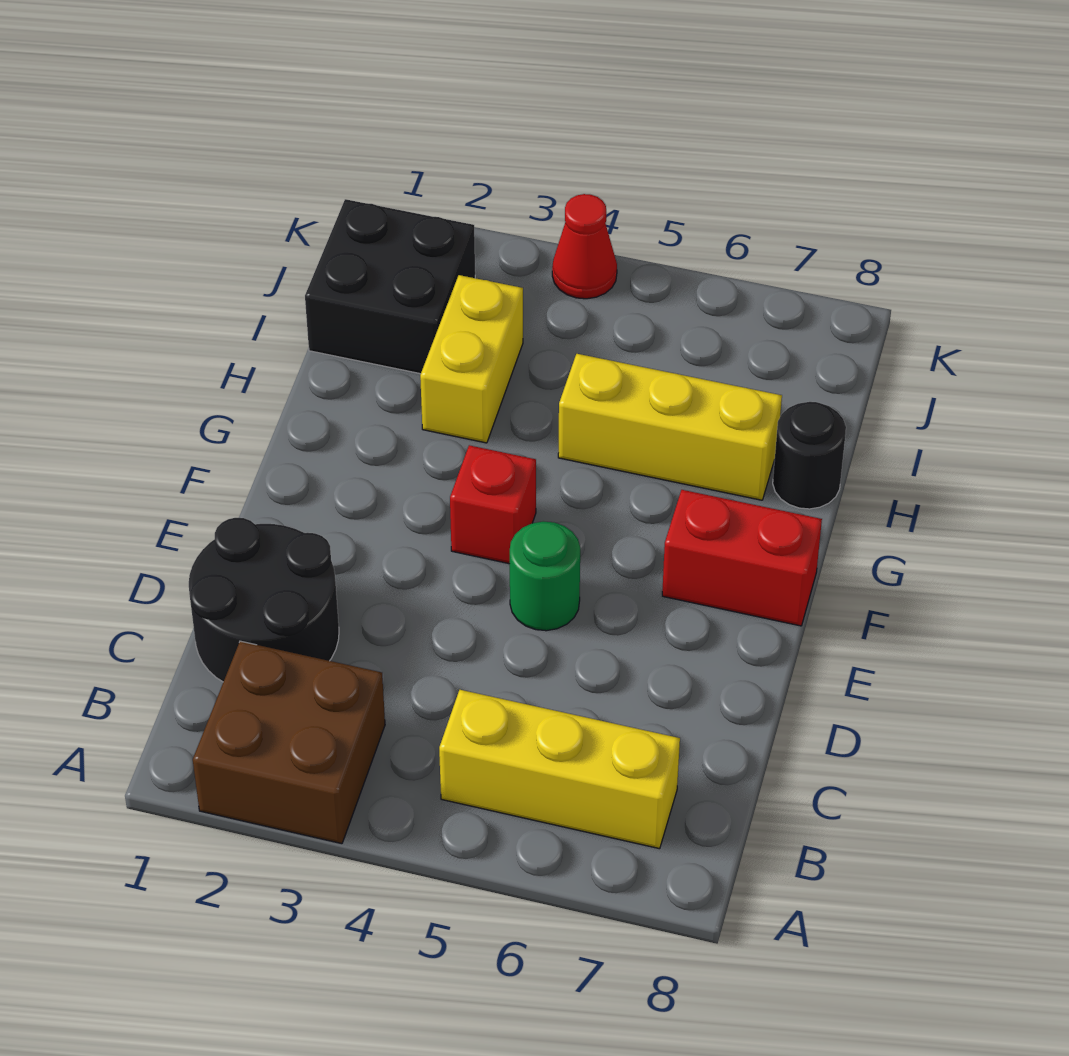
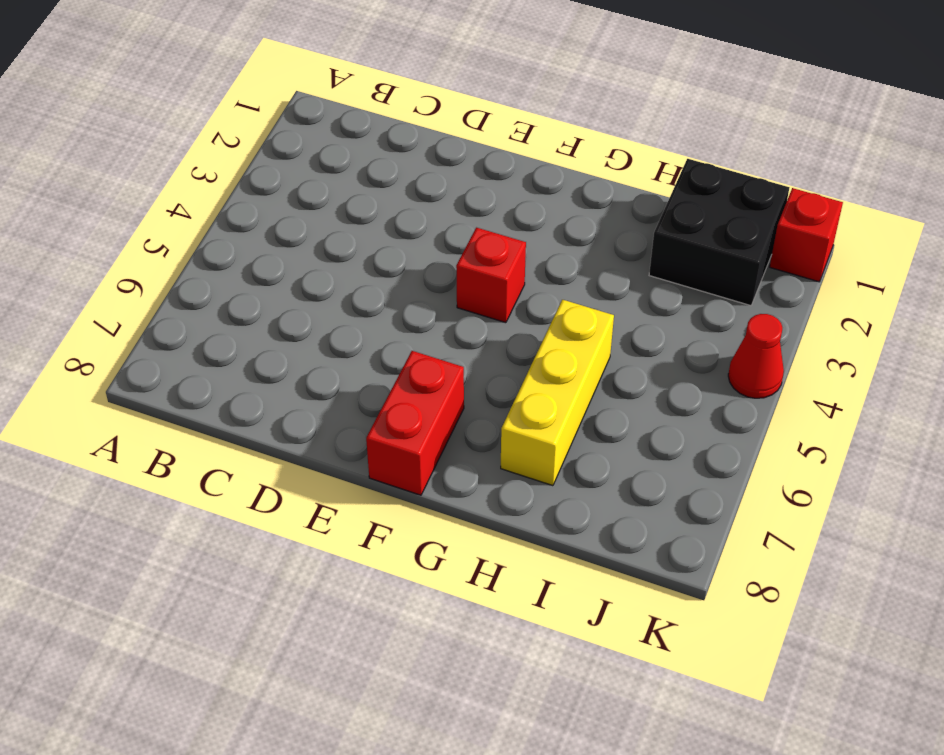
red 1x1 brick [770,188,843,282] -> none
none -> brown 2x2 brick [193,641,385,844]
none -> yellow 1x3 brick [439,690,680,849]

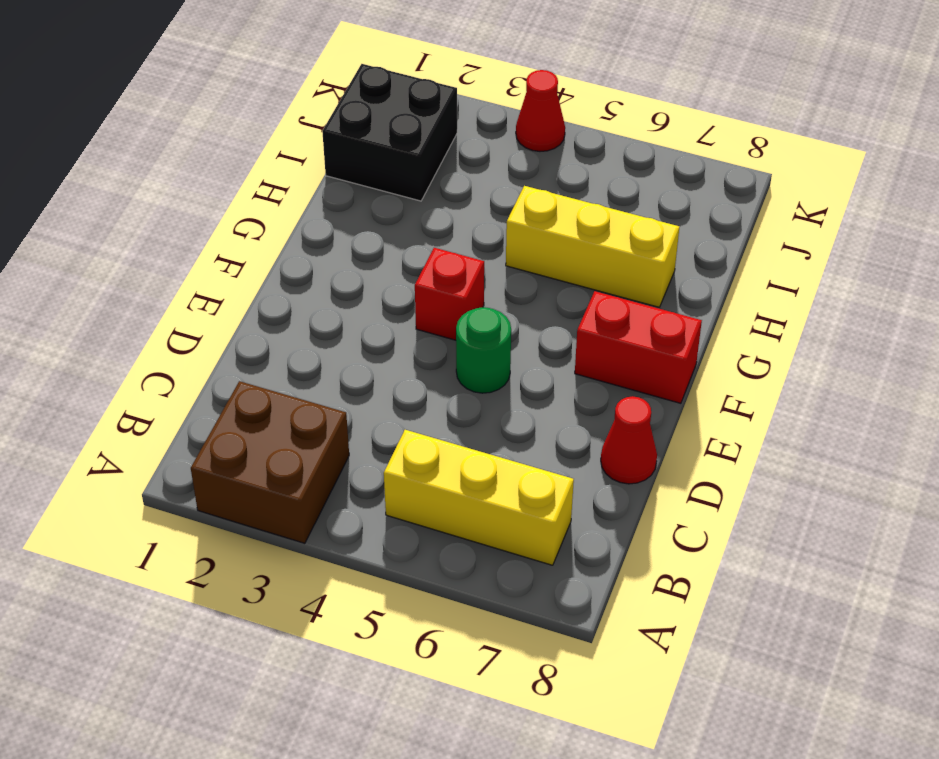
red 1x1 cone [601,396,657,484] -> none
none -> black 2x2 round brick [189,518,339,682]
none -> yellow 1x2 brick [420,275,523,443]

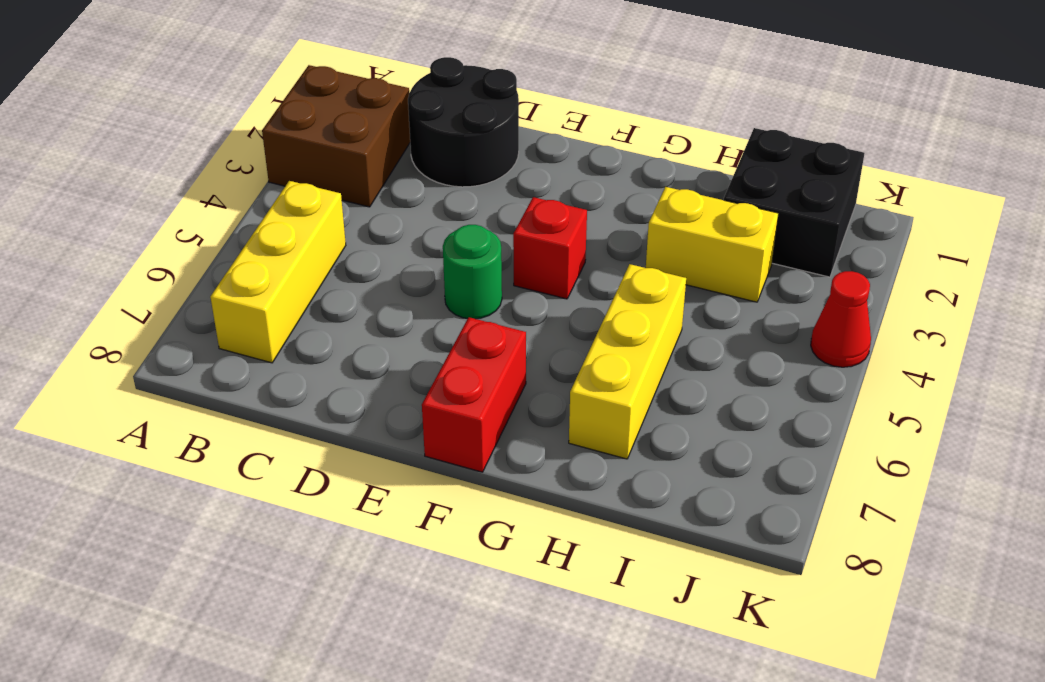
none -> black 1x1 round brick [773,402,846,509]

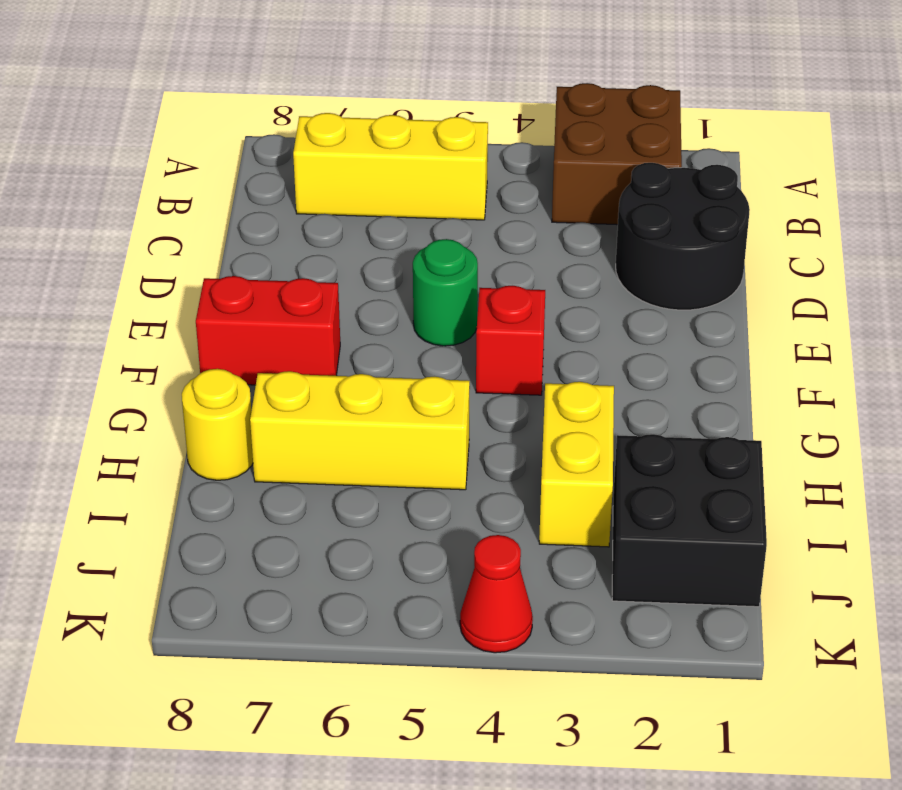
yellow 1x1 round brick [182,369,253,480] -> black 1x1 round brick [773,402,846,509]

